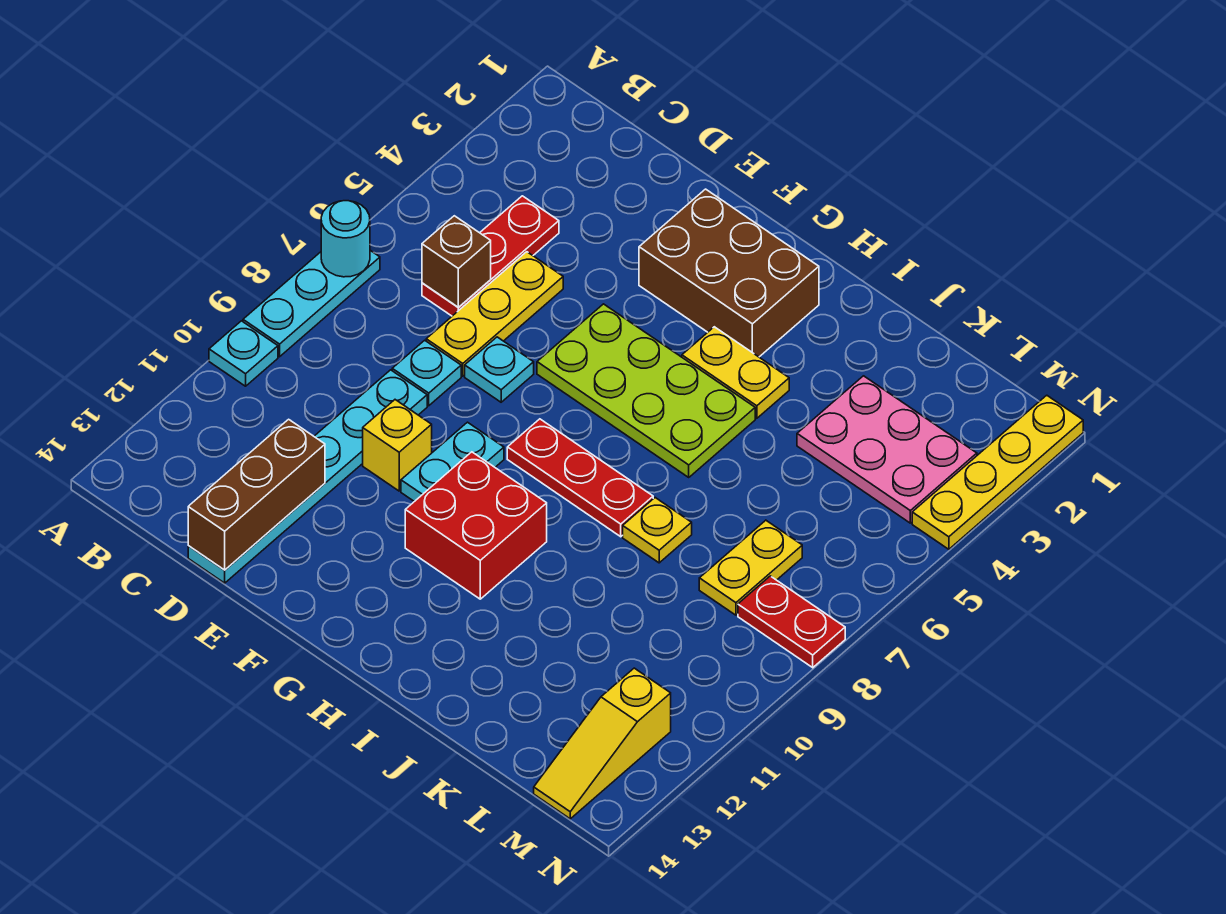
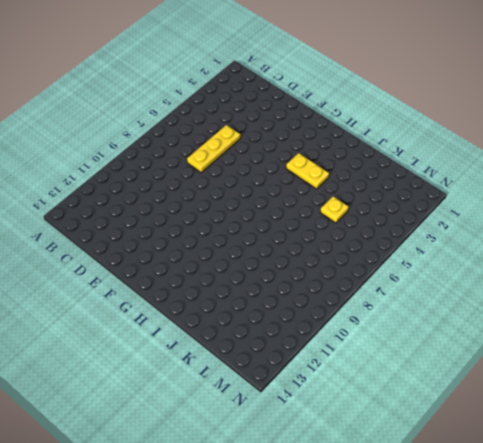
yellow 1x1 plate [320,196,348,223] -> yellow 1x1 plate moved to [623,498,692,563]
none -> cyan 1x3 plate [243,250,380,357]
none -> cyan 1x1 plate [209,321,278,386]
none -> red 1x3 plate [422,196,559,316]

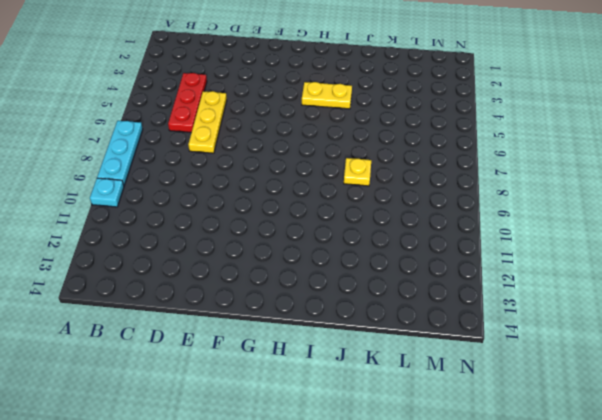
none -> cyan 1x1 plate [392,340,461,406]
none -> cyan 1x6 plate [188,370,427,583]
none -> cyan 1x1 plate [465,337,534,402]

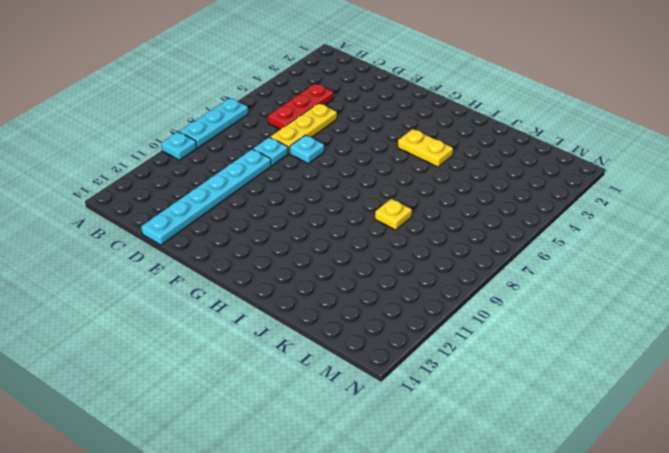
none -> yellow 1x1 brick [363,400,432,491]
none -> brown 2x3 brick [639,189,819,357]
none -> lime 2x4 plate [537,304,755,477]

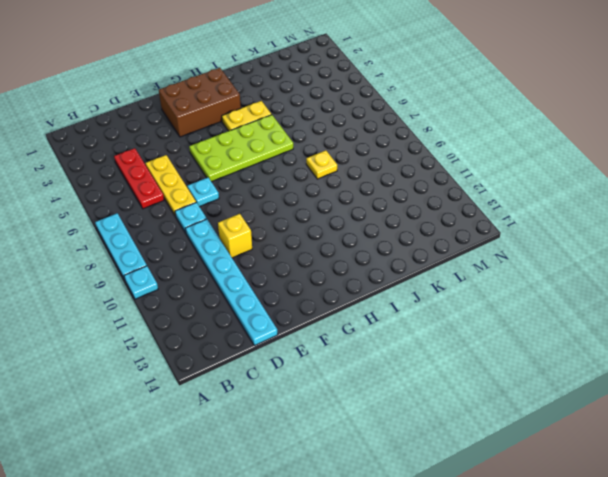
none -> cyan 1x2 plate [401,422,504,502]
none -> red 1x3 plate [507,419,653,537]
none -> red 2x2 brick [405,452,547,599]

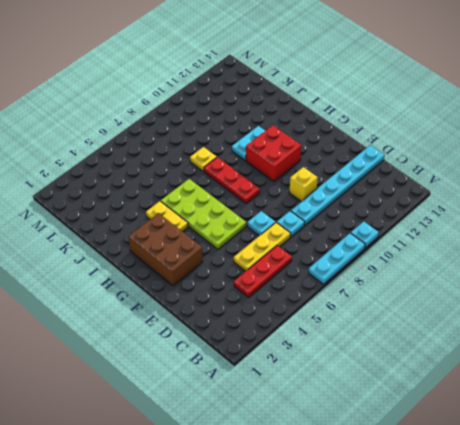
cyan 1x2 plate [232,126,265,160] -> cyan 1x2 plate moved to [401,422,504,502]
none -> pink 2x3 plate [797,376,977,523]
none -> yellow 1x2 plate [699,520,802,615]
none -> red 1x2 plate [738,576,845,668]

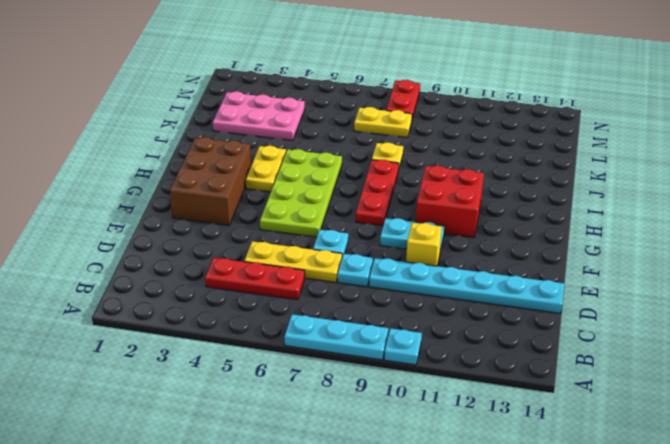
pink 2x3 plate [213,91,305,141] -> pink 2x3 plate turned to [797,376,977,523]
none -> yellow 1x3 slope [534,668,671,819]
none -> yellow 1x4 plate [912,395,1083,549]
none -> cyan 1x1 round brick [321,201,370,277]

